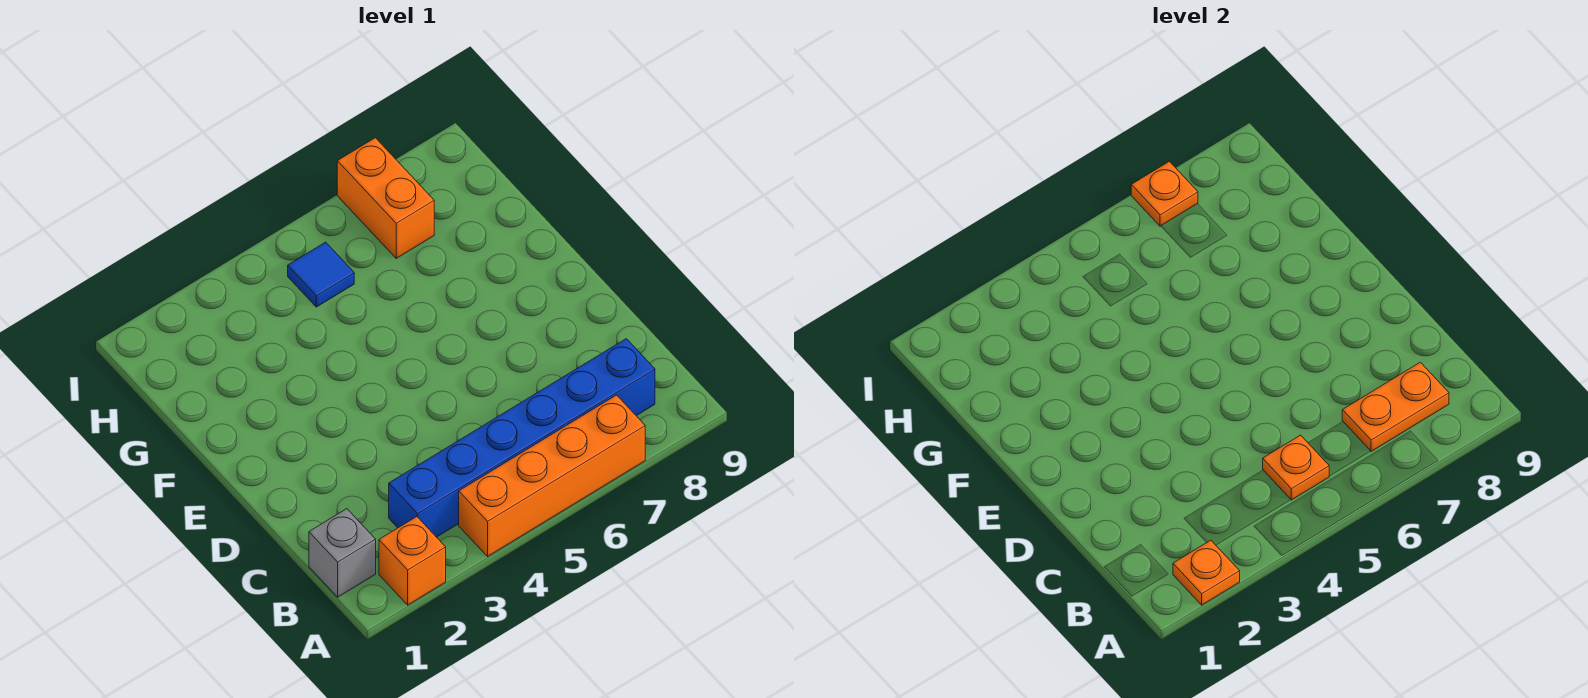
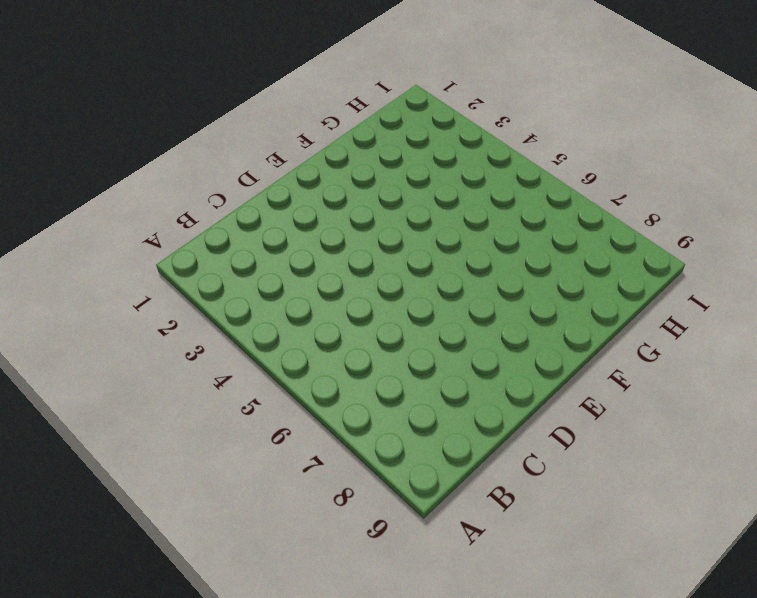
none -> orange 1x1 brick [379,517,446,605]
none -> orange 1x4 brick [459,395,645,556]

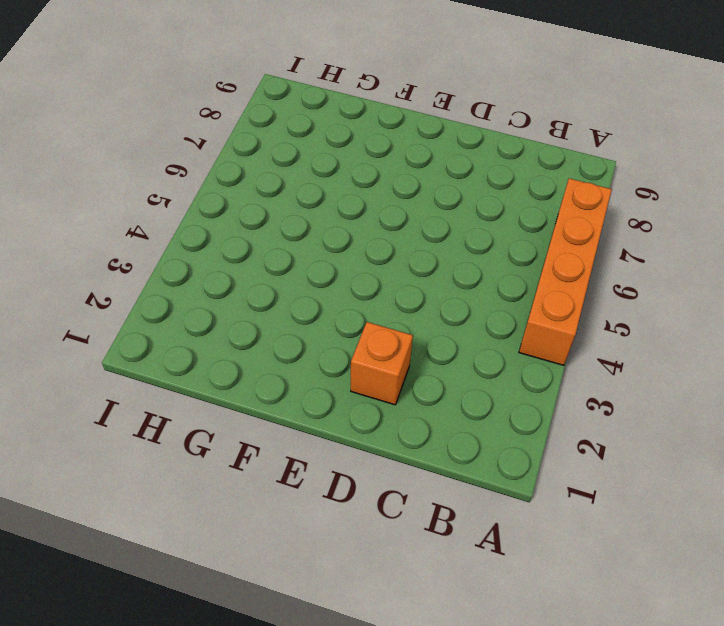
orange 1x1 brick [351,322,413,405] -> orange 1x1 brick moved to [379,517,446,605]
none -> grey 1x1 brick [309,509,376,597]
none -> blue 1x6 brick [389,339,655,537]

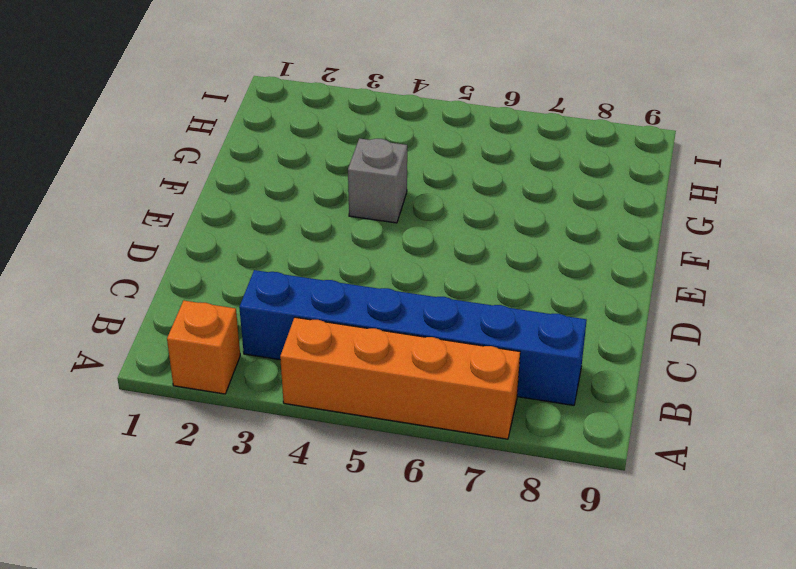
grey 1x1 brick [348,138,407,223] -> grey 1x1 brick moved to [309,509,376,597]
none -> blue 1x1 tile [288,242,354,307]
none -> orange 1x2 brick [337,138,434,258]

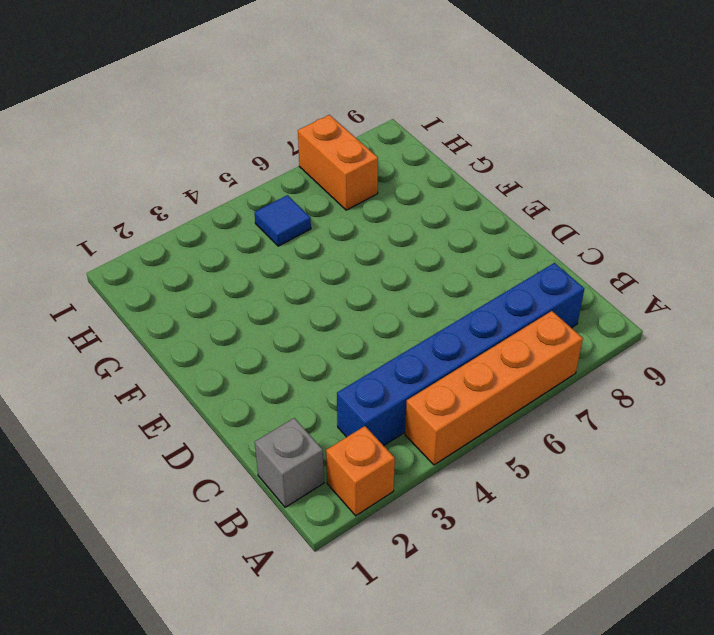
none -> orange 1x1 plate [1173,540,1240,605]
none -> orange 1x1 plate [1263,435,1329,500]

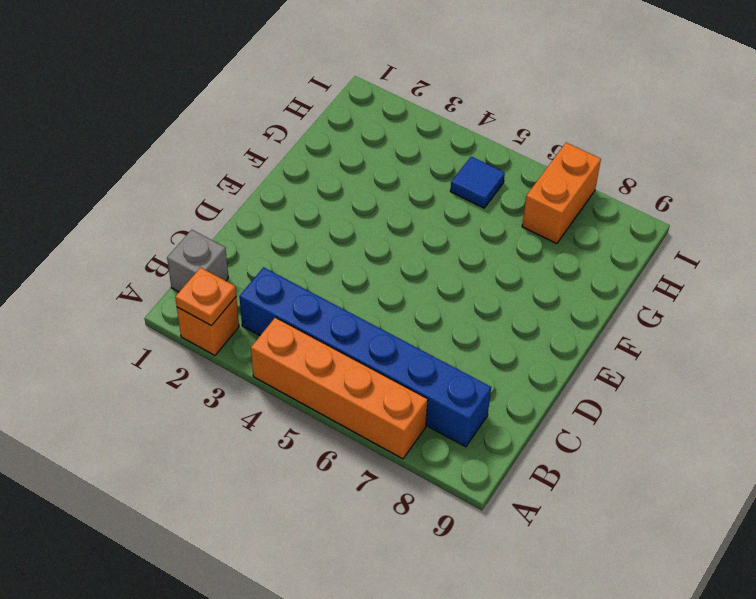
none -> orange 1x1 plate [1263,435,1329,500]
none -> orange 1x2 plate [1342,362,1449,452]

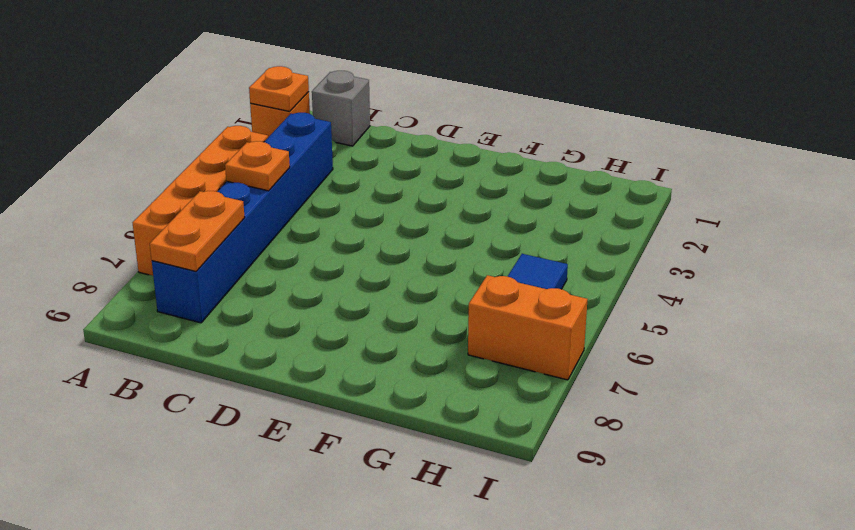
none -> orange 1x1 plate [1131,161,1198,226]

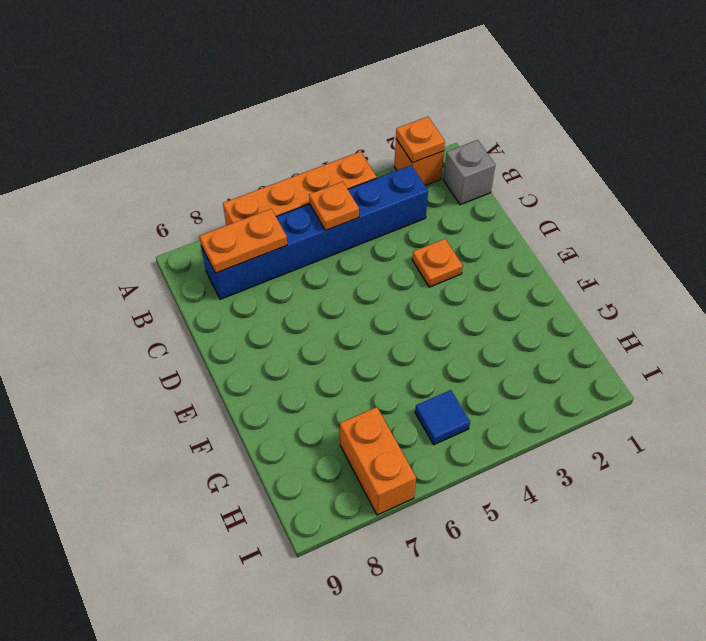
orange 1x1 plate [412,239,463,287] -> orange 1x1 plate moved to [1131,161,1198,226]

